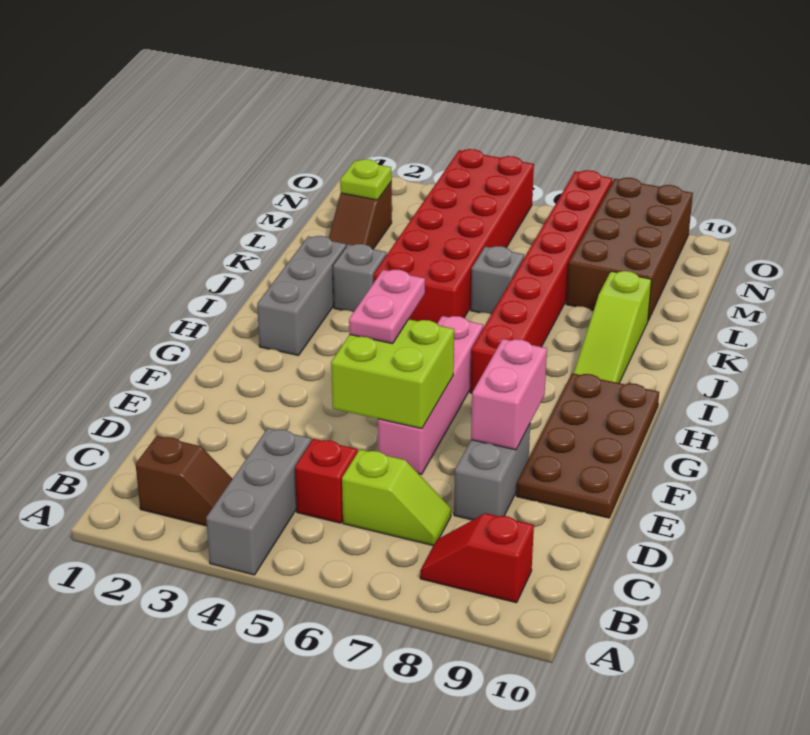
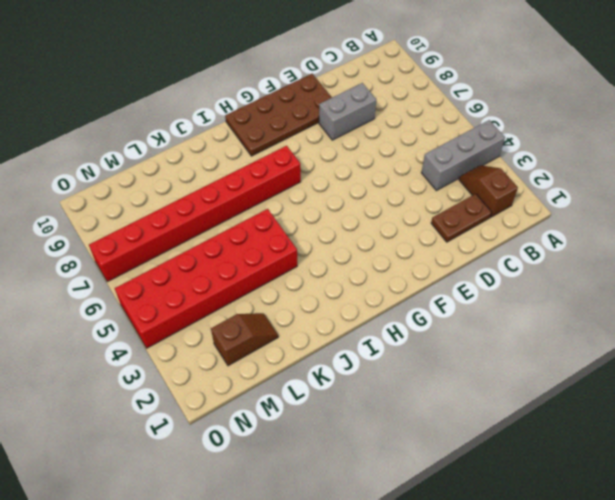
brown 1x2 plate [431,194,492,242] -> none
none -> red 1x2 slope [420,513,534,603]
none -> red 1x1 brick [295,439,357,523]
none -> lime 1x2 slope [342,450,451,546]

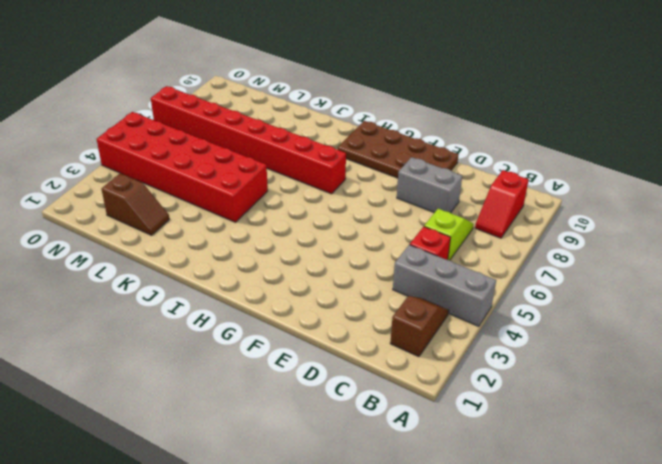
none -> pink 1x4 brick [378,316,483,475]
none -> grey 1x3 brick [257,236,346,356]
none -> lime 1x3 slope [574,271,652,383]

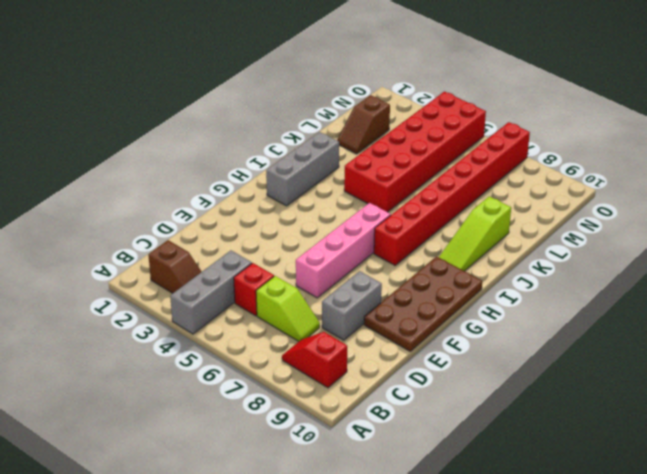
none -> grey 1x1 brick [333,244,387,312]
none -> grey 1x1 brick [471,246,524,314]
none -> brown 2x4 brick [566,178,693,320]

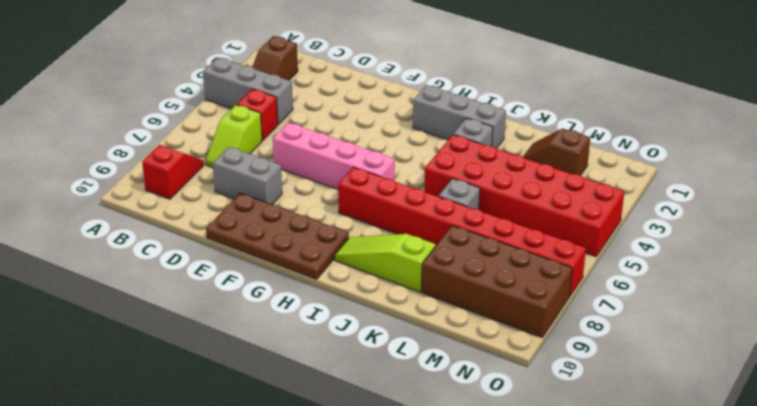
none -> lime 2x2 brick [331,319,454,429]
none -> pink 1x2 brick [471,339,547,450]
none -> lime 1x1 plate [340,159,392,200]

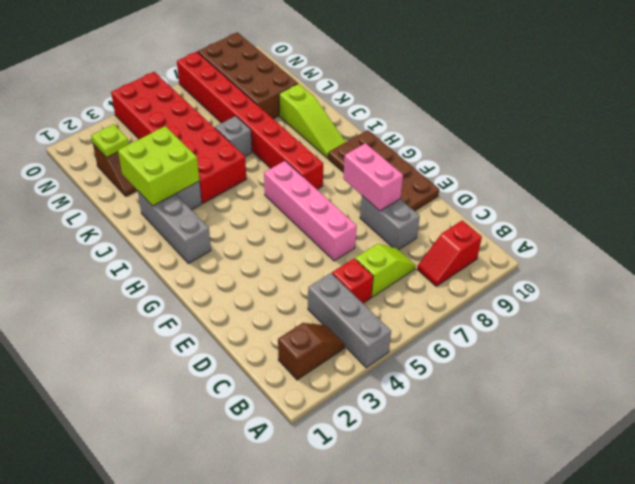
lime 2x2 brick [118,126,199,206] -> lime 2x2 brick moved to [331,319,454,429]
none -> pink 1x2 plate [349,270,425,344]

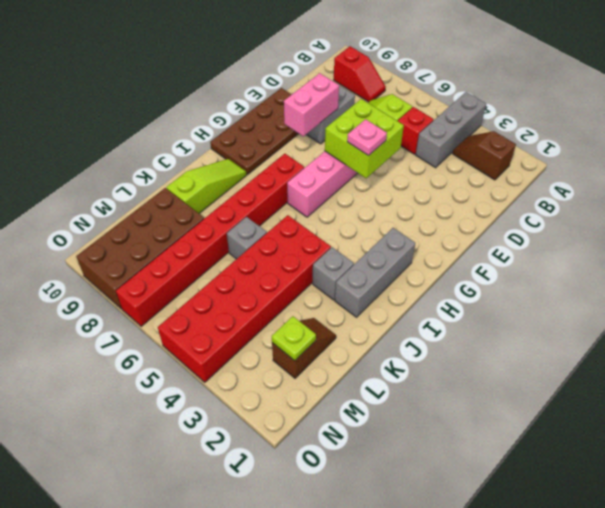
pink 1x1 plate [347,119,387,156] -> pink 1x2 plate [349,270,425,344]

